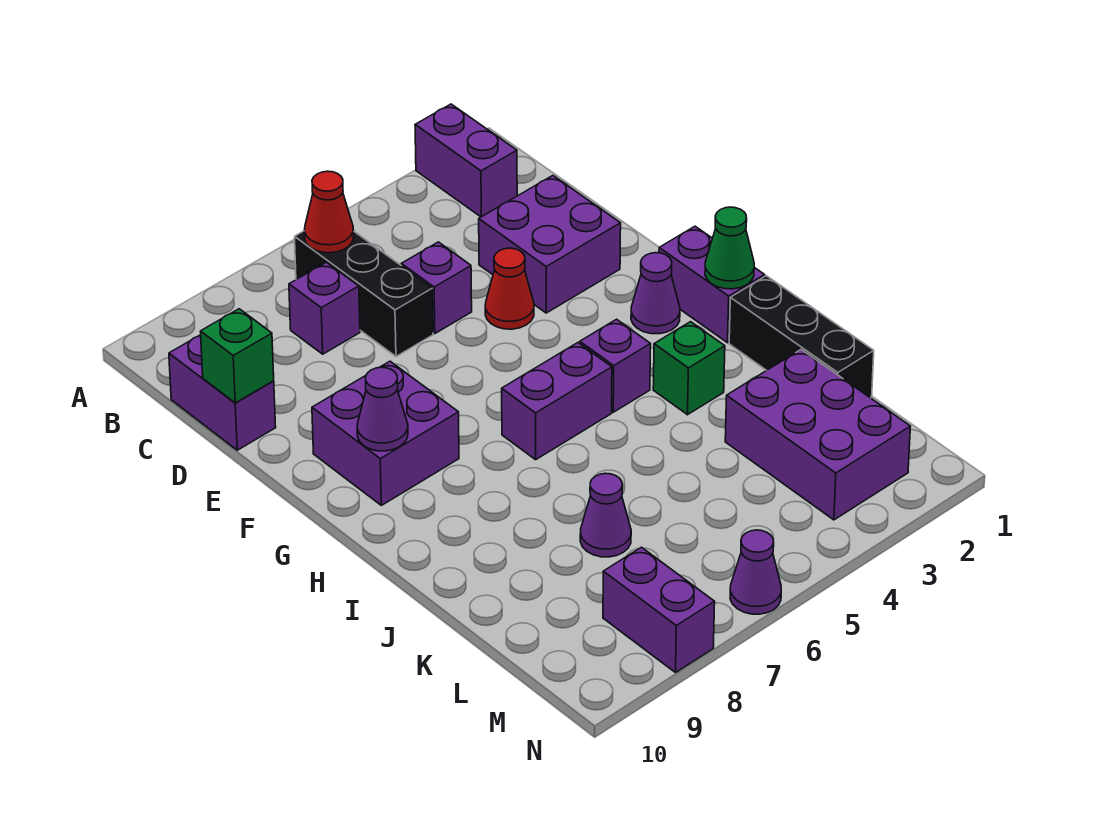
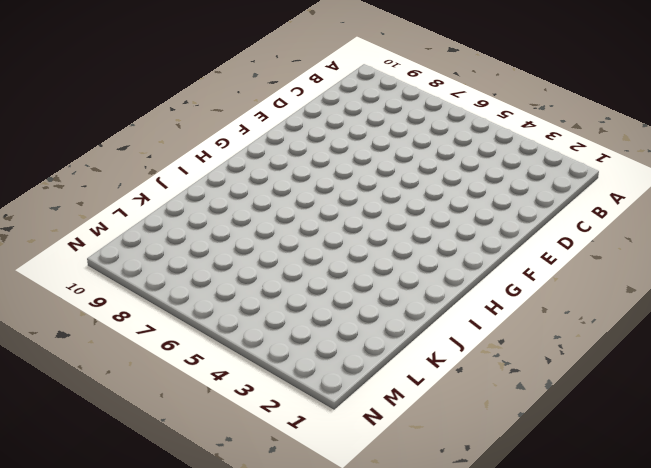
none -> purple 1x2 brick [415,104,517,217]
none -> black 1x3 brick [295,231,433,356]
none -> purple 1x1 brick [289,262,360,354]

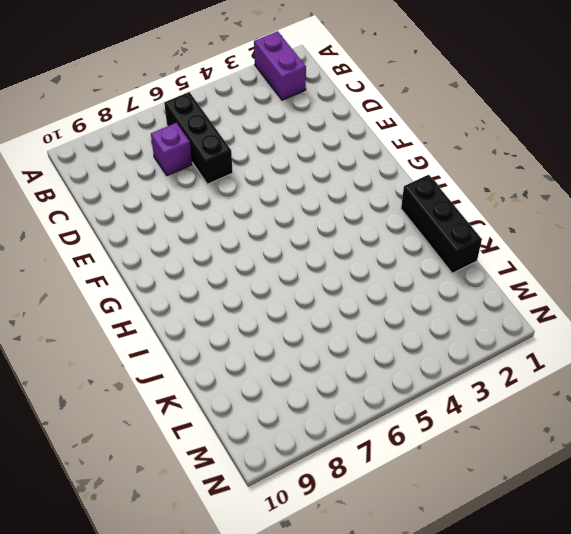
none -> purple 1x2 brick [169,335,276,450]
none -> purple 2x2 brick [479,176,621,313]
none -> purple 1x1 brick [401,242,472,334]

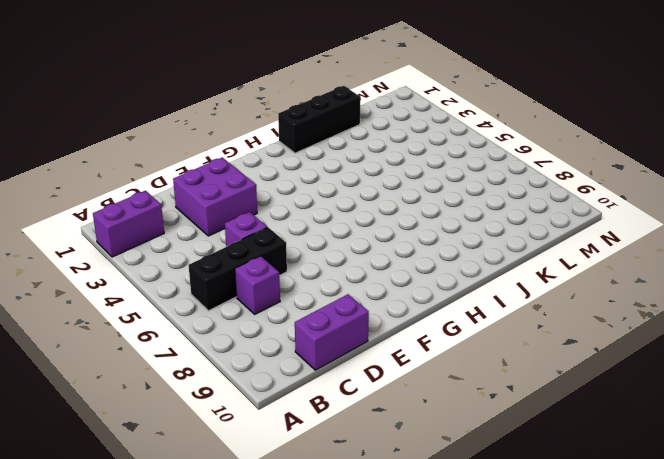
none -> red 1x1 cone [485,248,534,329]
none -> purple 2x2 brick [312,361,459,505]
none -> purple 1x2 brick [659,226,765,343]

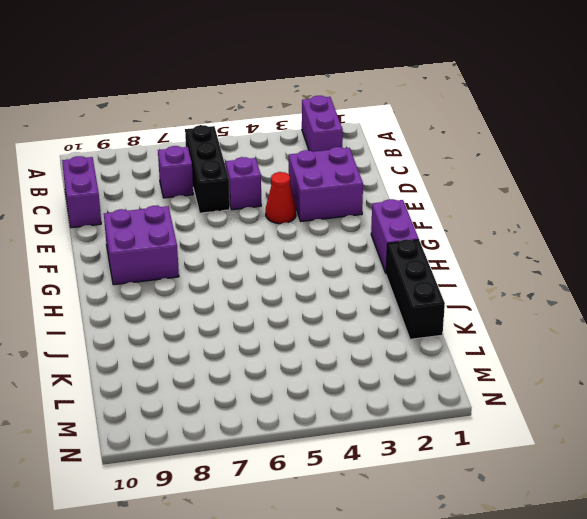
none -> purple 1x1 cone [631,253,680,334]
none -> purple 1x1 brick [580,319,651,412]
none -> purple 1x2 brick [502,343,612,460]

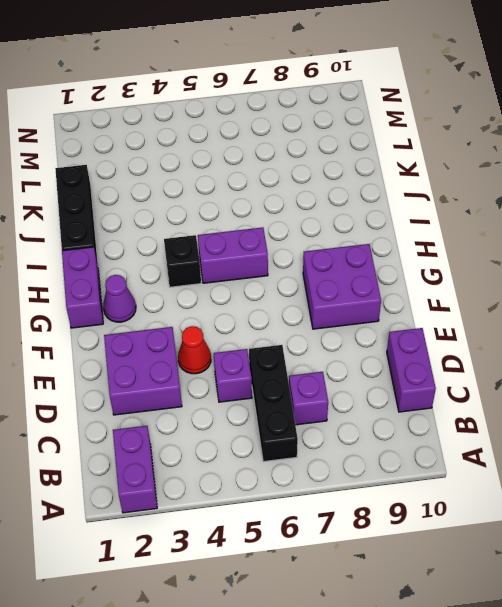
black 1x1 brick [164,235,201,287] -> purple 1x1 brick [580,319,651,412]
none -> green 1x1 brick [653,322,725,415]
none -> purple 2x3 brick [725,350,910,520]
none -> purple 1x1 cone [580,473,631,557]

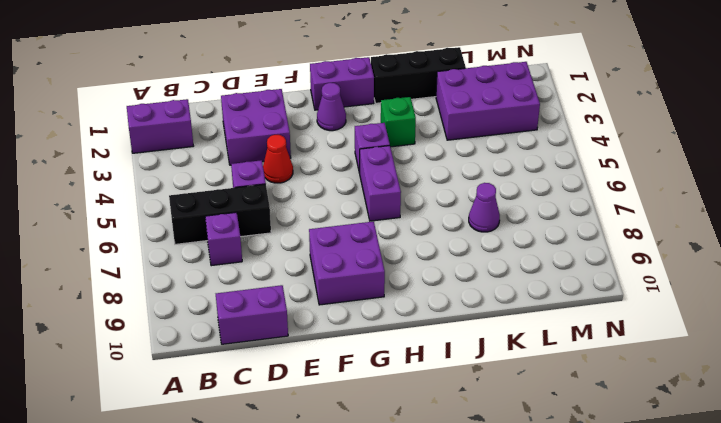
none -> purple 1x2 brick [603,547,715,672]
none -> purple 1x1 cone [730,530,781,614]
none -> red 1x1 cone [304,171,354,253]

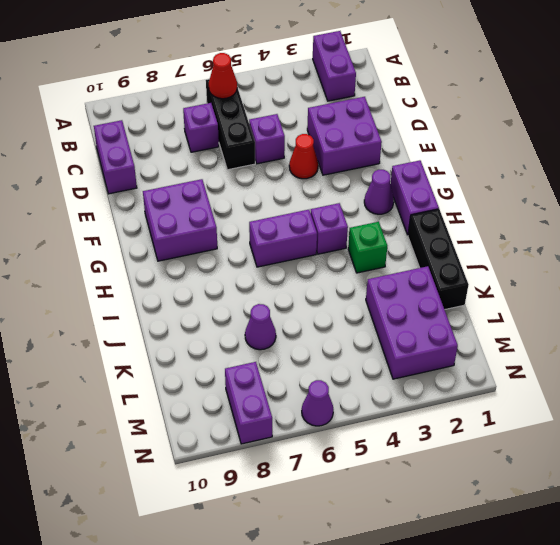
none -> green 1x1 brick [201,309,274,403]
none -> purple 1x1 cone [357,367,408,451]
none -> green 1x1 cone [705,207,754,289]

